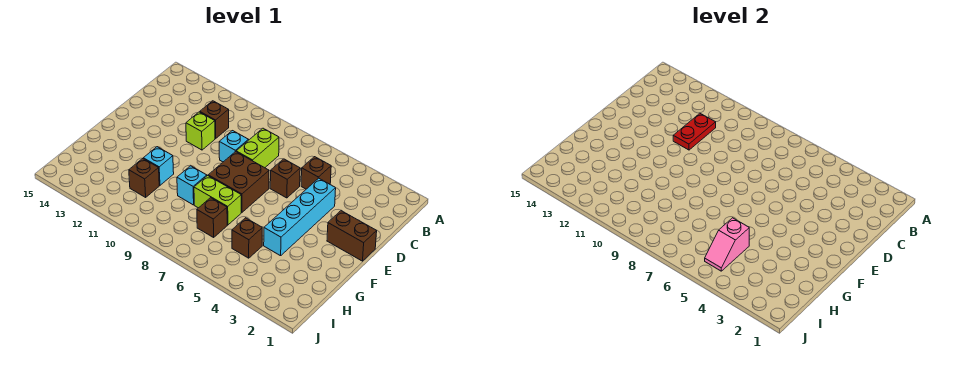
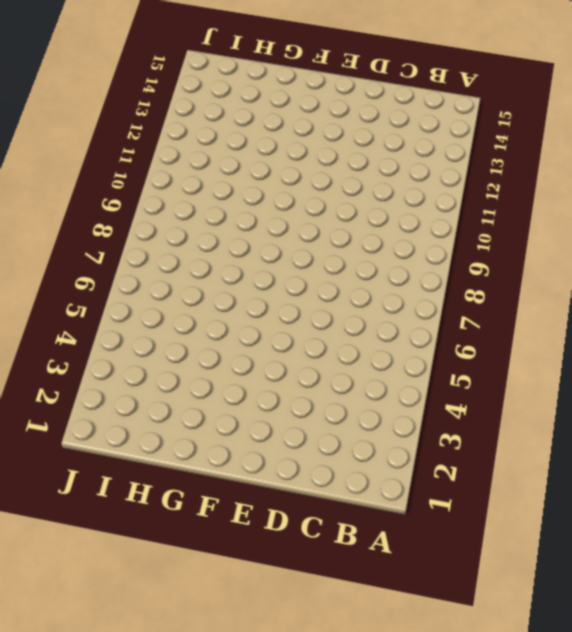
none -> brown 1x1 brick [301,157,331,189]
none -> lime 1x2 brick [236,128,279,168]
none -> brown 1x1 brick [200,101,229,138]

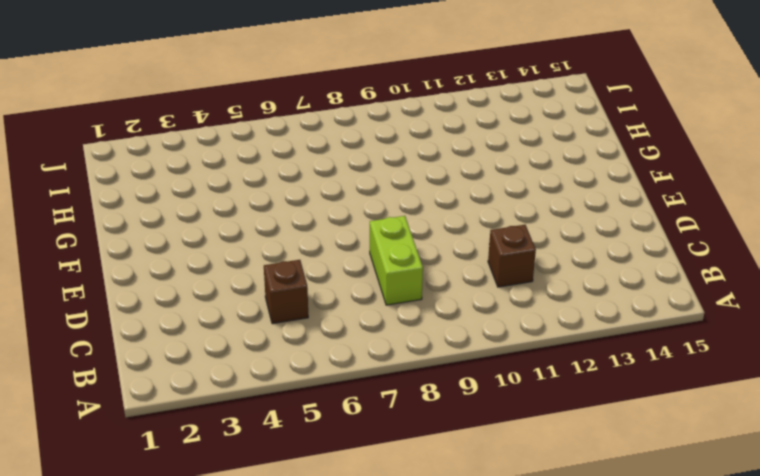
none -> cyan 1x4 brick [264,178,336,256]
none -> brown 1x1 brick [270,159,300,198]
none -> cyan 1x1 brick [219,131,248,162]

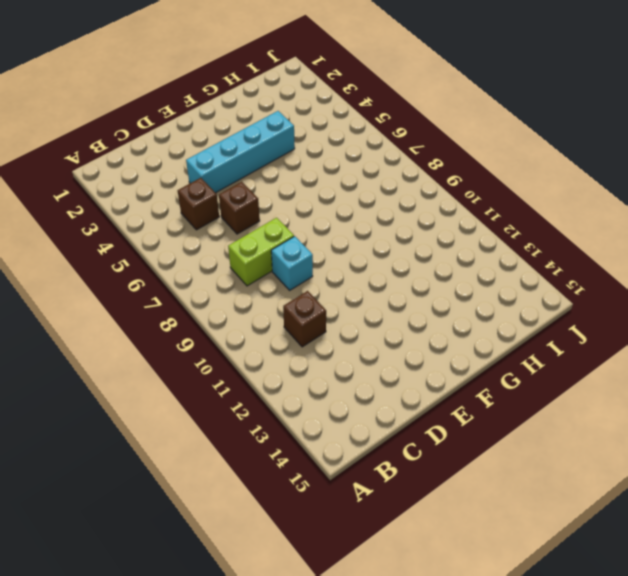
none -> lime 1x1 brick [186,112,215,150]
none -> brown 1x2 brick [327,211,377,261]
none -> brown 2x2 brick [208,152,269,212]

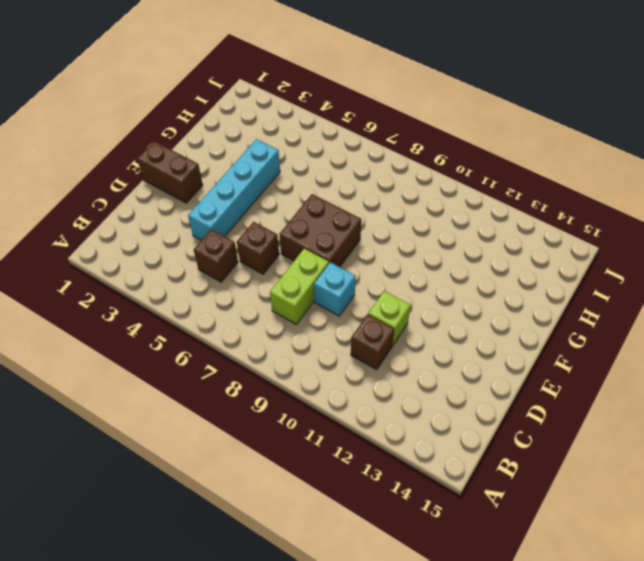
none -> lime 1x2 brick [194,176,241,225]
none -> cyan 1x1 brick [177,166,207,205]
none -> cyan 1x1 brick [143,147,174,185]

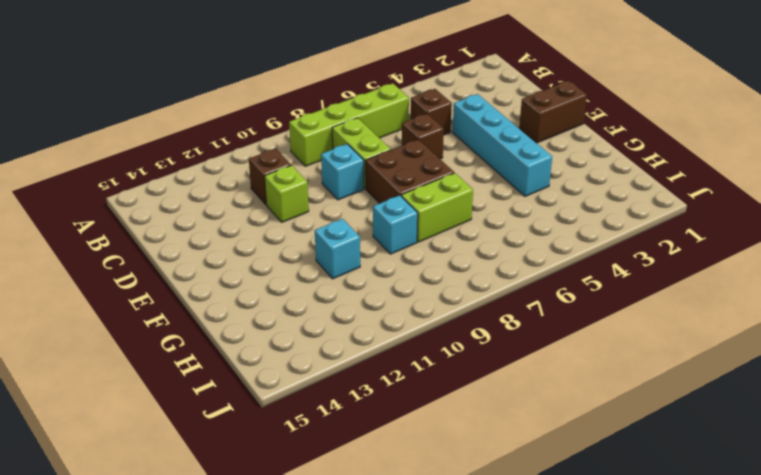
lime 1x4 brick [289,84,409,166] -> none
none -> brown 1x1 brick [232,218,262,258]
none -> brown 1x1 brick [197,198,227,237]
none -> brown 1x1 brick [129,158,159,197]

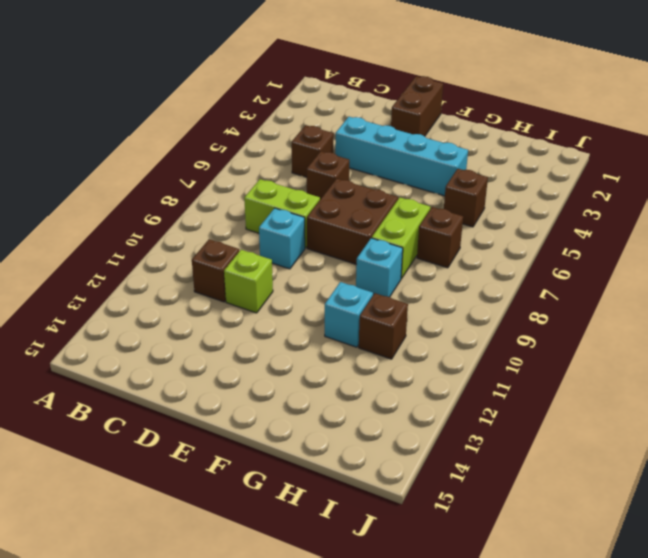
none -> red 1x2 plate [673,114,716,150]
none -> pink 1x2 slope [705,218,749,271]

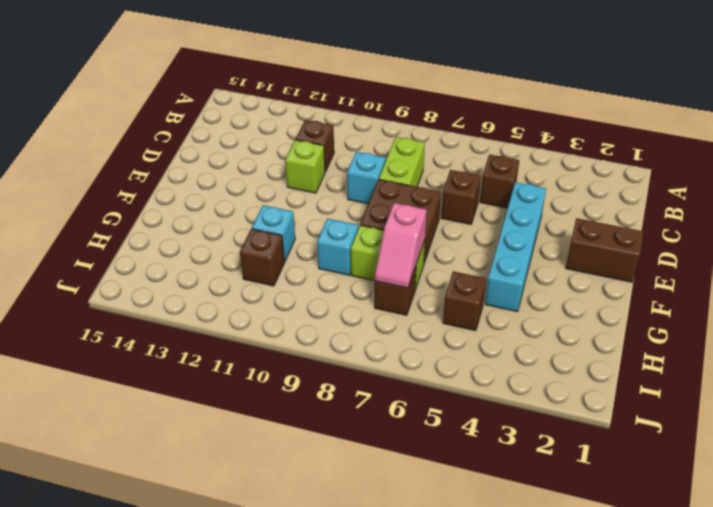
pink 1x2 slope [375,203,427,288] -> pink 1x2 slope moved to [705,218,749,271]
none -> red 1x2 plate [673,114,716,150]

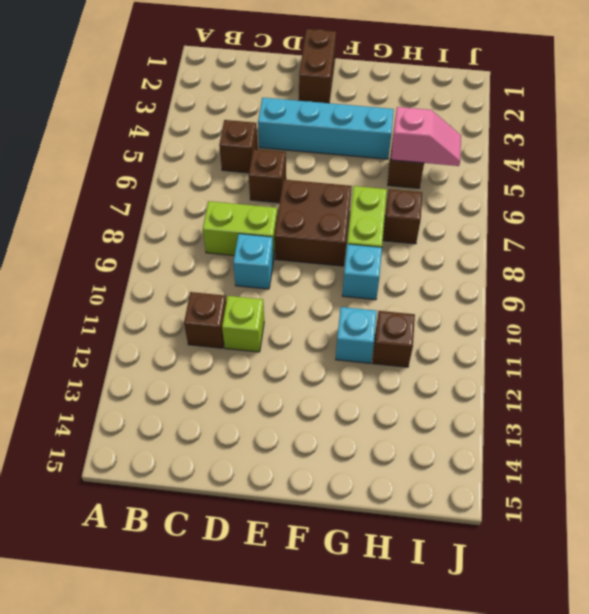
none -> red 1x2 plate [673,114,716,150]

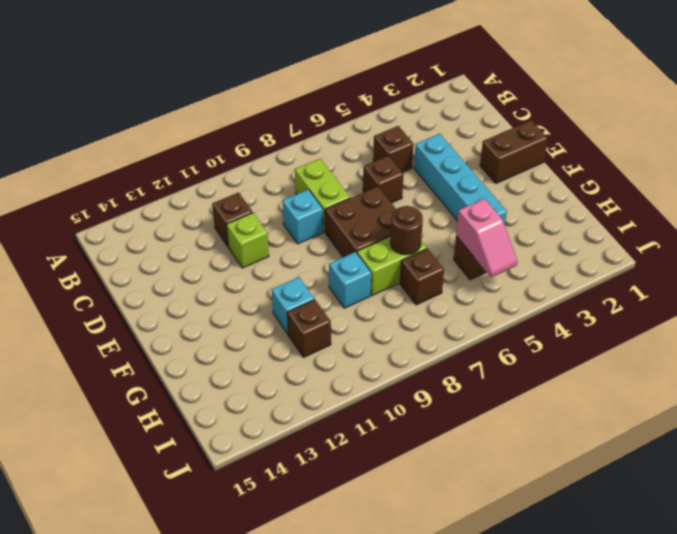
brown 1x1 round brick [390,206,423,255] -> none
none -> red 1x2 plate [673,114,716,150]

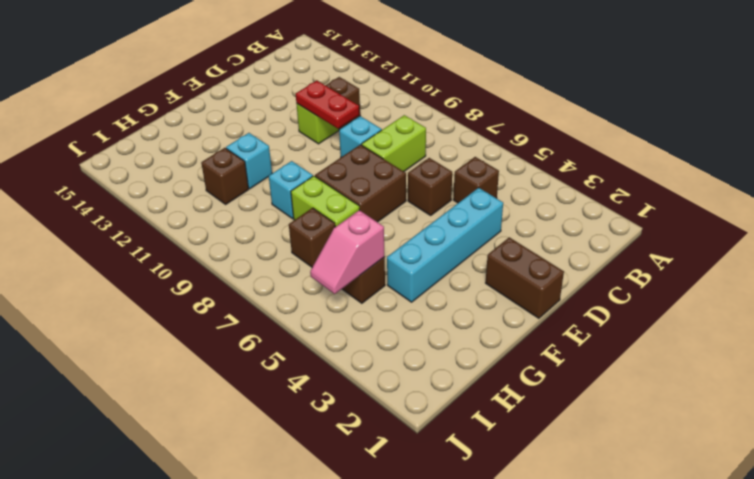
red 1x2 plate [296,81,359,129] -> red 1x2 plate turned to [673,114,716,150]

